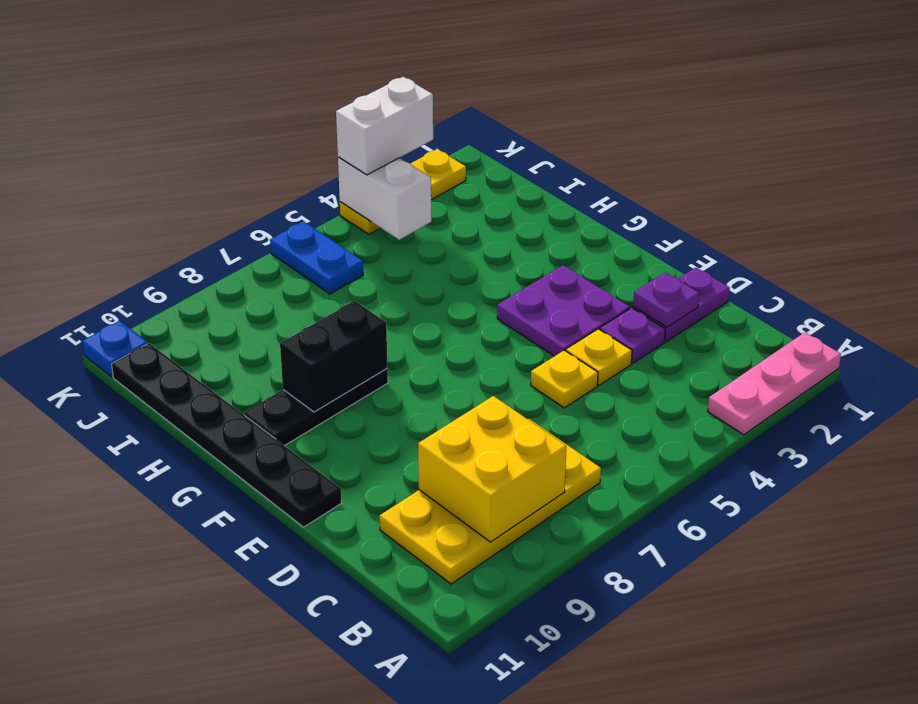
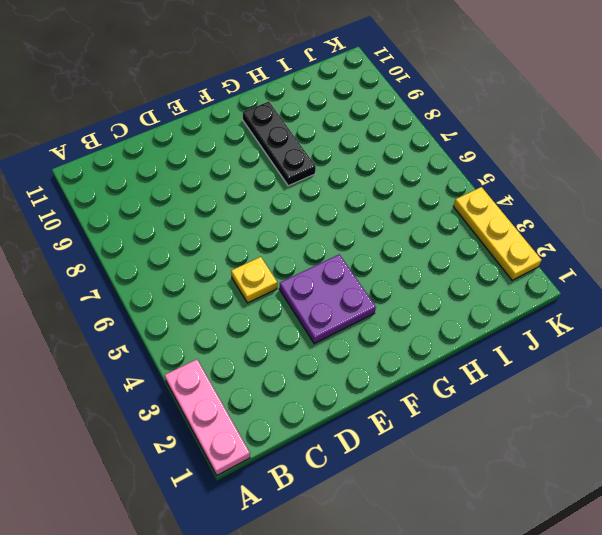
none -> yellow 2x4 plate [380,419,601,584]
none -> purple 1x2 plate [633,268,730,342]
none -> purple 1x1 plate [600,308,665,363]

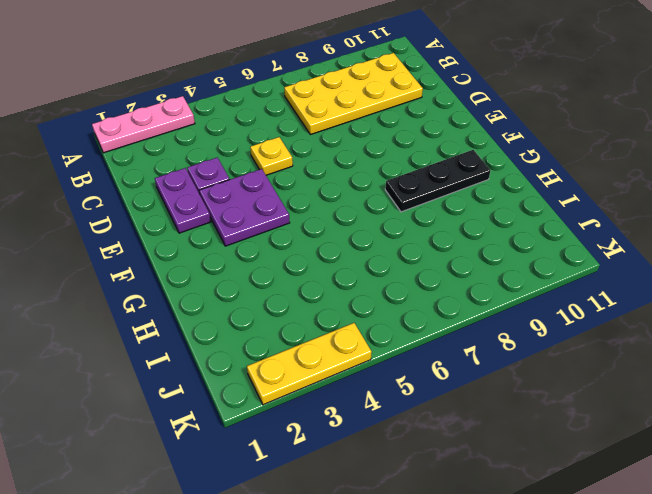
purple 1x2 plate [155,168,211,233] -> purple 1x2 plate turned to [633,268,730,342]
none -> yellow 1x1 plate [566,329,632,385]
none -> black 1x6 plate [112,343,342,527]
none -> blue 1x2 plate [270,221,363,294]

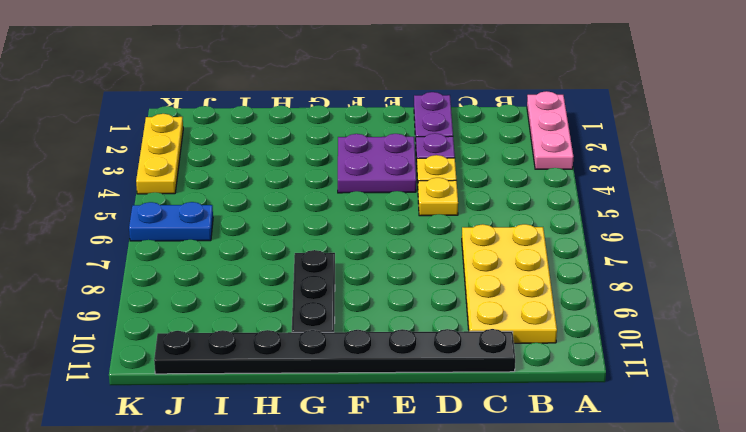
black 1x8 plate [154,329,515,374] -> black 1x6 plate [112,343,342,527]
none -> blue 1x1 plate [82,321,148,377]
none -> yellow 2x2 brick [418,396,566,542]
none -> purple 1x1 plate [633,272,699,327]

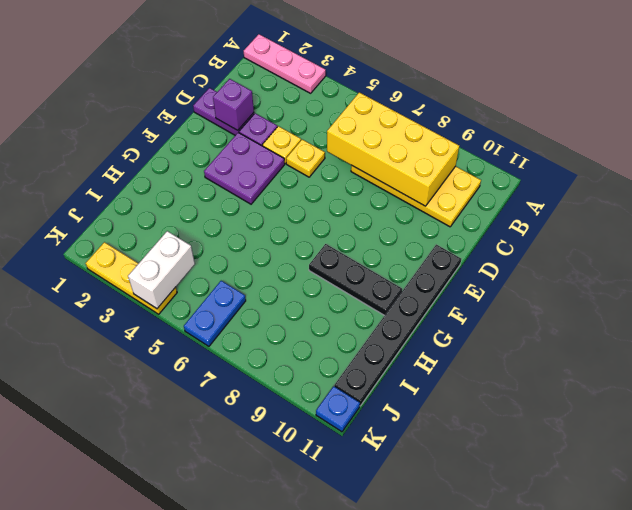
yellow 2x4 brick [327,92,459,206] -> yellow 2x2 brick [418,396,566,542]
purple 1x1 brick [213,79,254,130] -> purple 1x1 plate [633,272,699,327]
none -> black 1x2 brick [280,301,388,412]
none -> white 1x2 brick [336,77,433,175]

